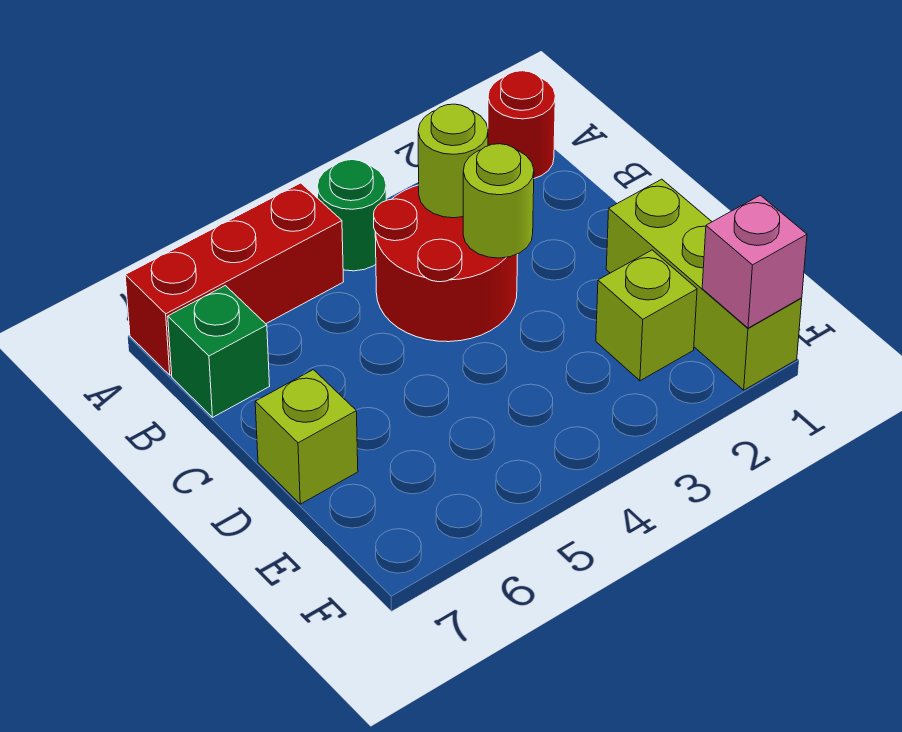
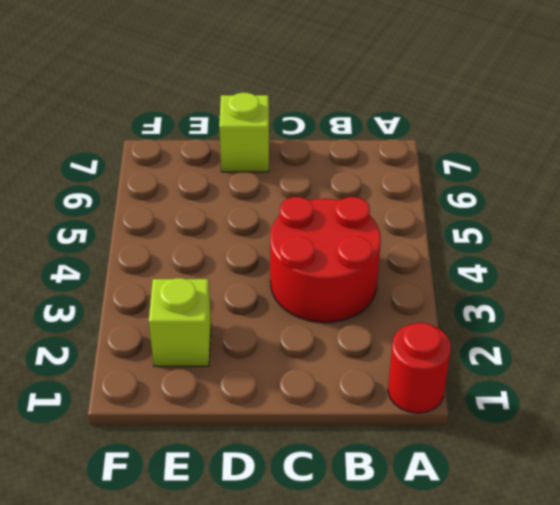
none -> green 1x1 round brick [317,160,386,271]
none -> red 1x3 brick [125,183,344,375]

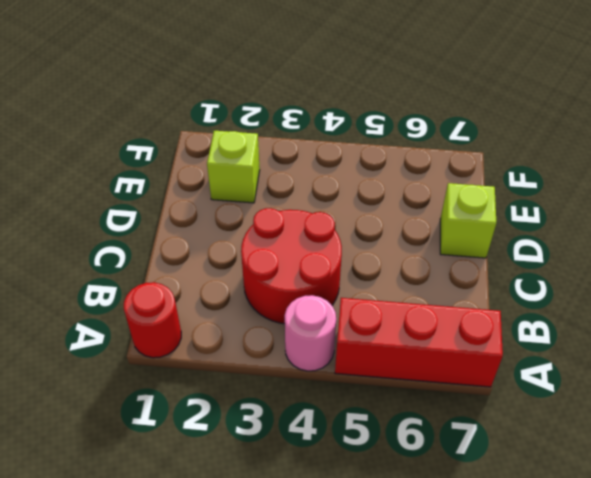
pink 1x1 round brick [285,295,336,371] -> green 1x1 round brick [317,160,386,271]
none -> green 1x1 brick [168,286,270,417]
none -> lime 1x3 brick [606,179,802,390]

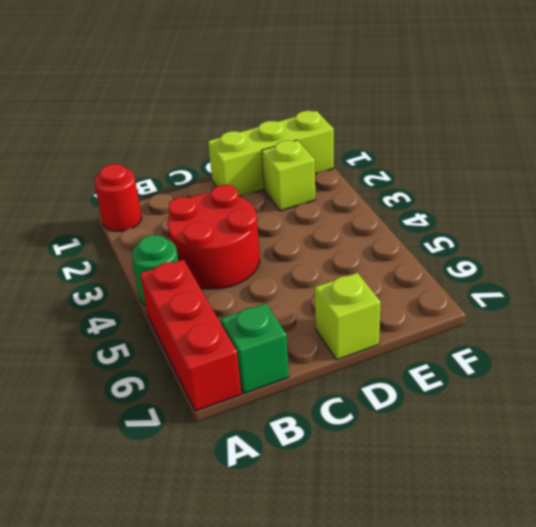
none -> lime 1x1 round brick [418,104,488,218]
none -> lime 1x1 round brick [463,144,534,258]

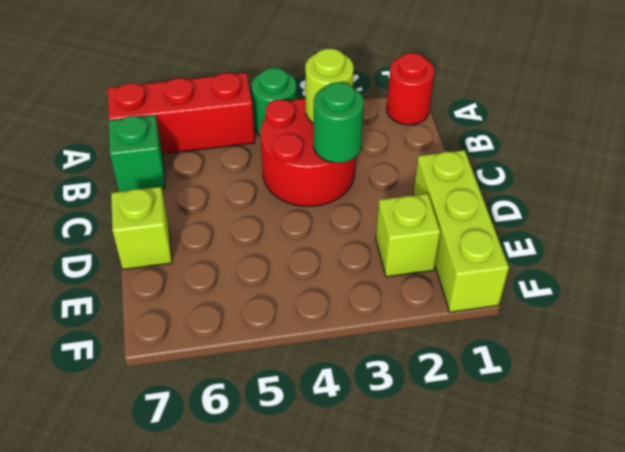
green 1x1 round brick [314,82,364,163] -> lime 1x1 round brick [463,144,534,258]
none -> pink 1x1 brick [702,195,807,328]

